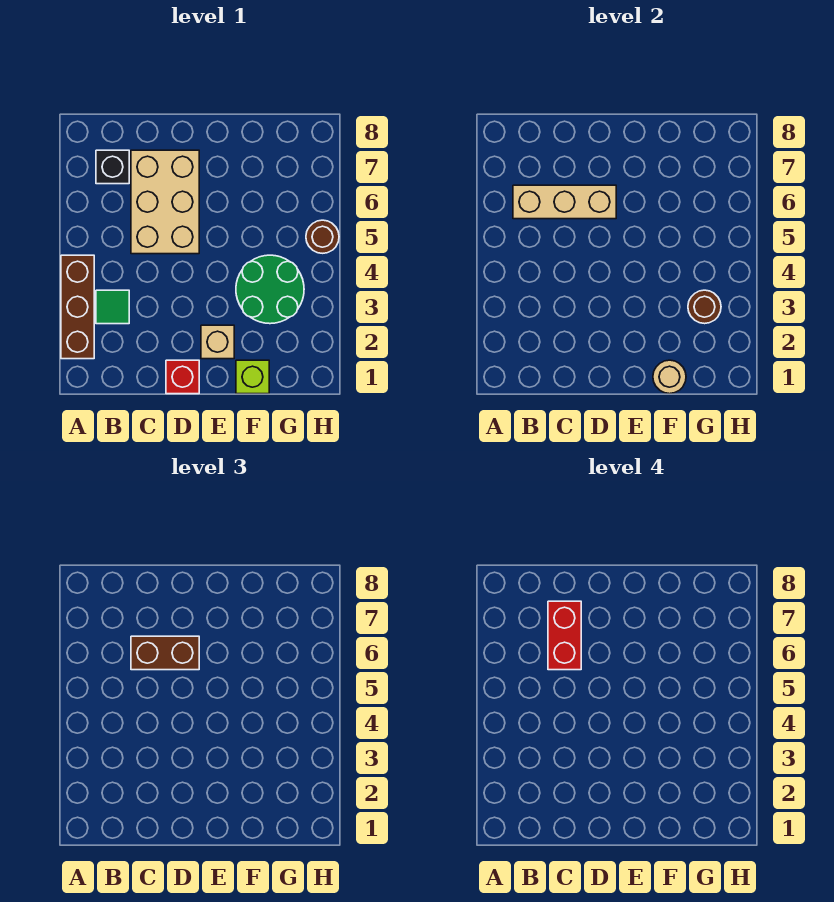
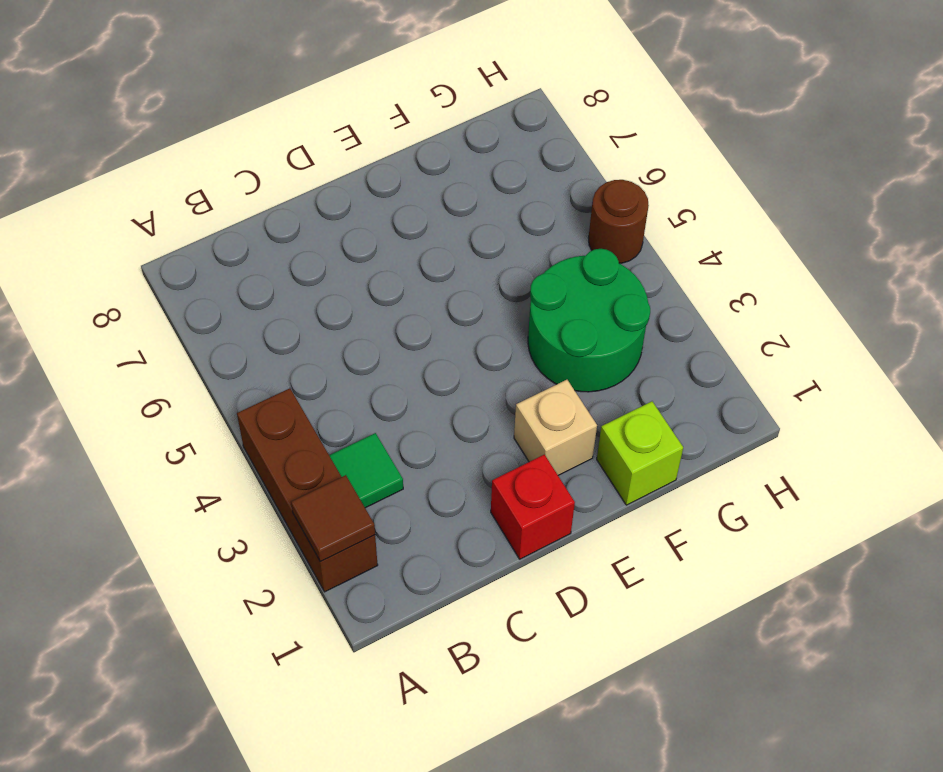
brown 1x1 tile [291,475,375,562] -> none
none -> black 1x1 brick [96,150,129,184]
none -> tan 2x3 brick [131,150,199,254]
none -> tan 1x3 brick [513,185,616,219]

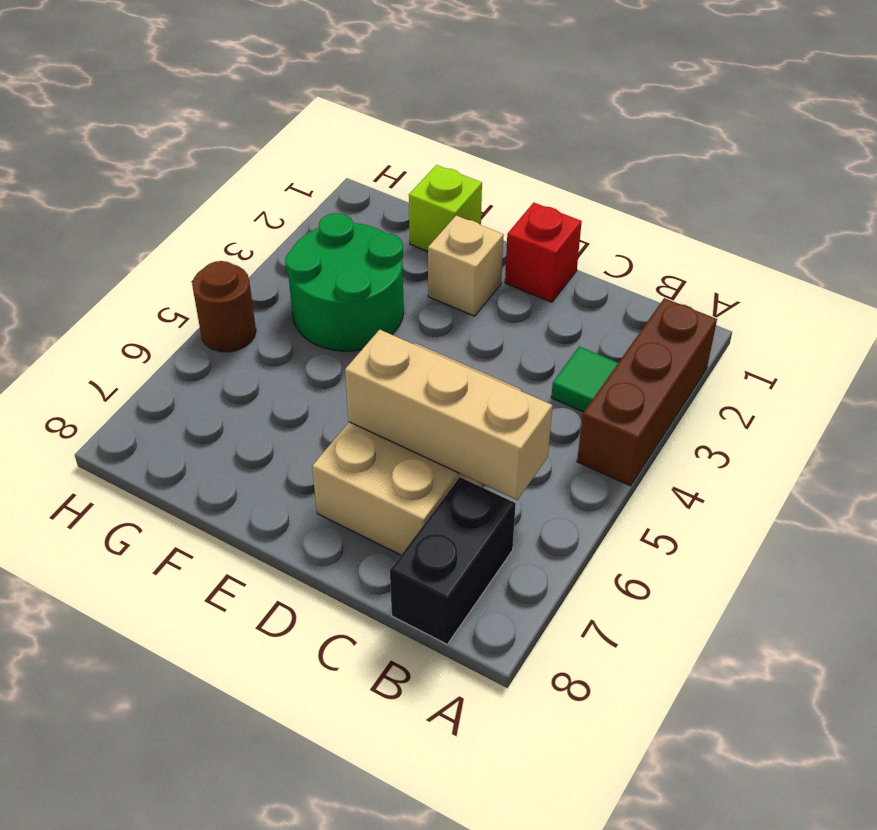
black 1x2 brick [390,477,516,644] -> black 1x1 brick [96,150,129,184]
none -> tan 1x1 round brick [653,360,686,394]
none -> brown 1x1 round brick [688,290,721,324]
none -> brown 1x2 brick [131,636,199,670]

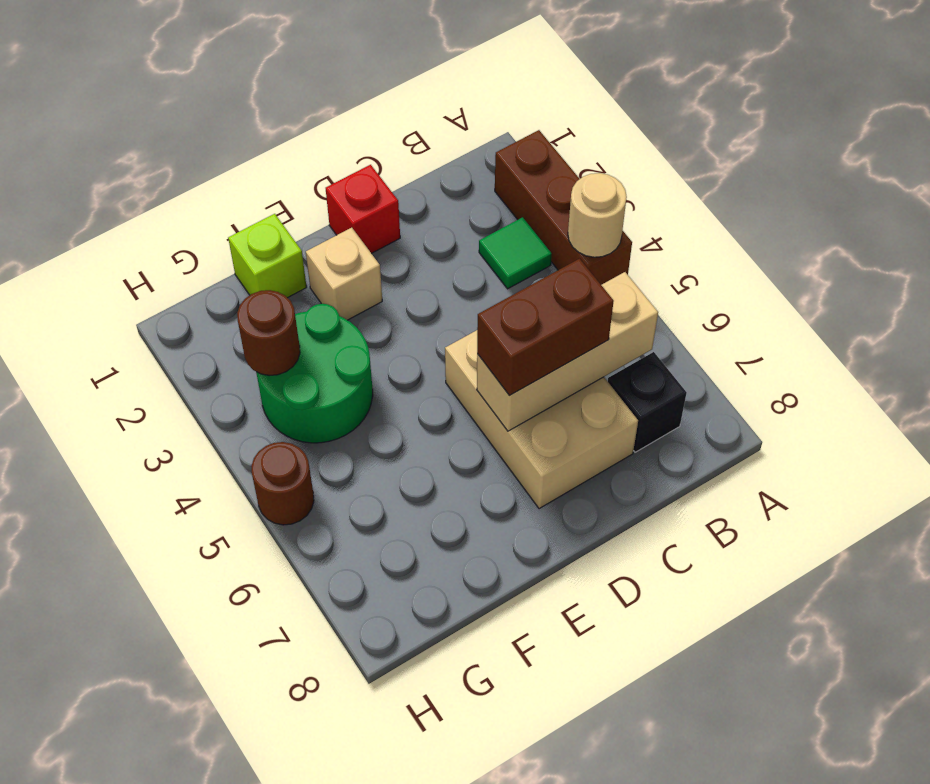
tan 1x1 round brick [568,173,627,257] -> tan 1x1 round brick moved to [653,360,686,394]
none -> red 1x2 brick [548,601,581,670]

